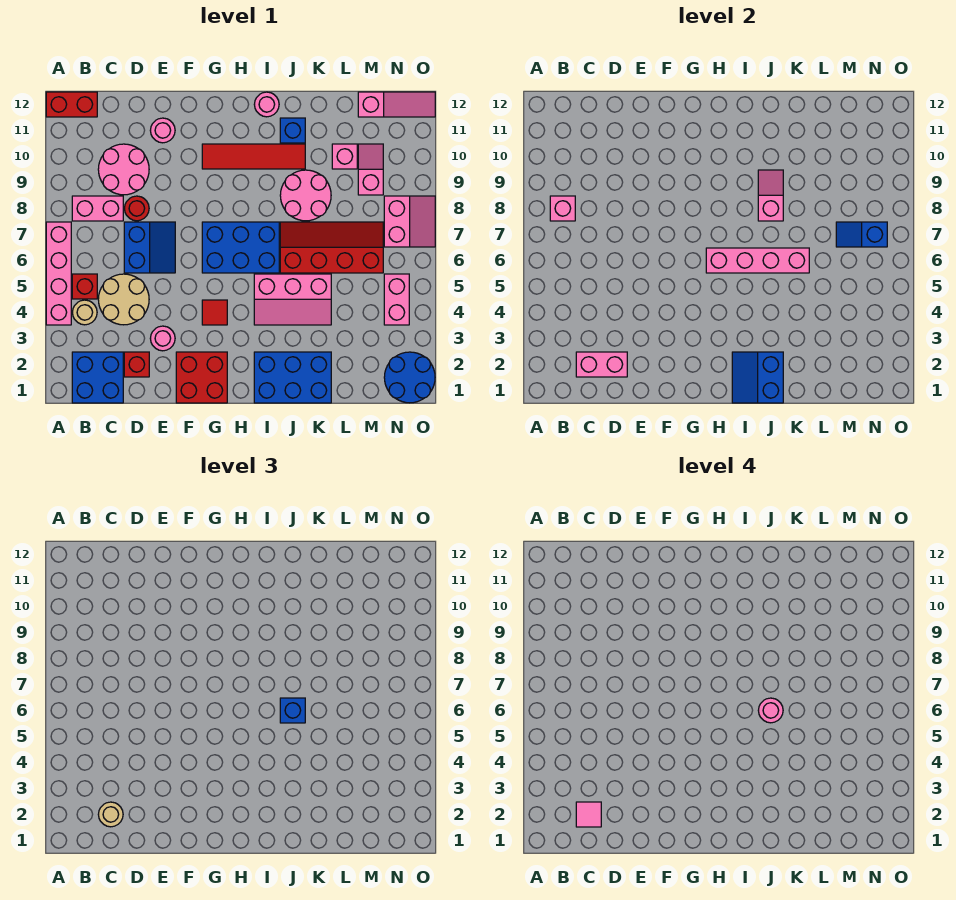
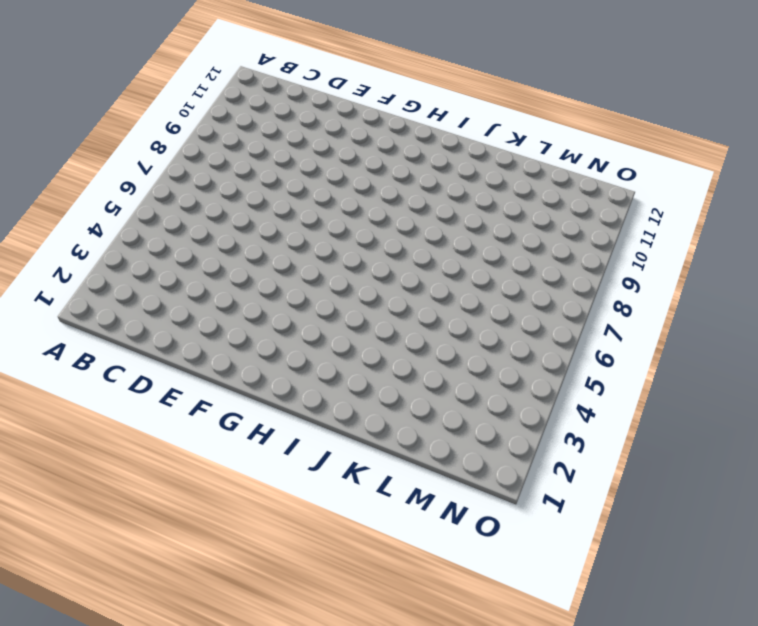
none -> pink 1x4 brick [46,222,71,325]
none -> red 1x2 brick [46,92,97,117]
none -> blue 2x2 brick [72,352,123,403]
none -> tan 1x1 round brick [72,300,97,325]

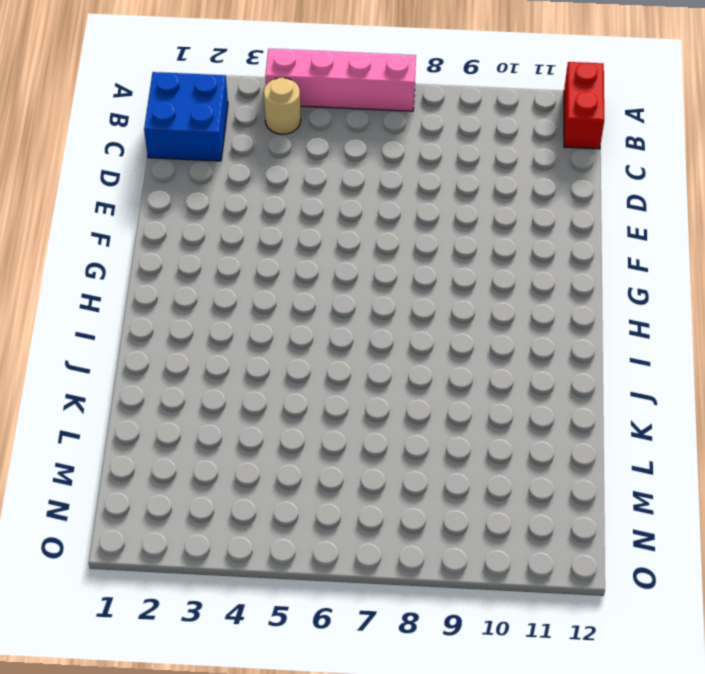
none -> red 1x1 brick [72,274,97,299]
none -> pink 1x2 brick [72,196,123,221]
none -> tan 2x2 round brick [98,274,149,325]
none -> pink 2x2 round brick [98,144,149,195]

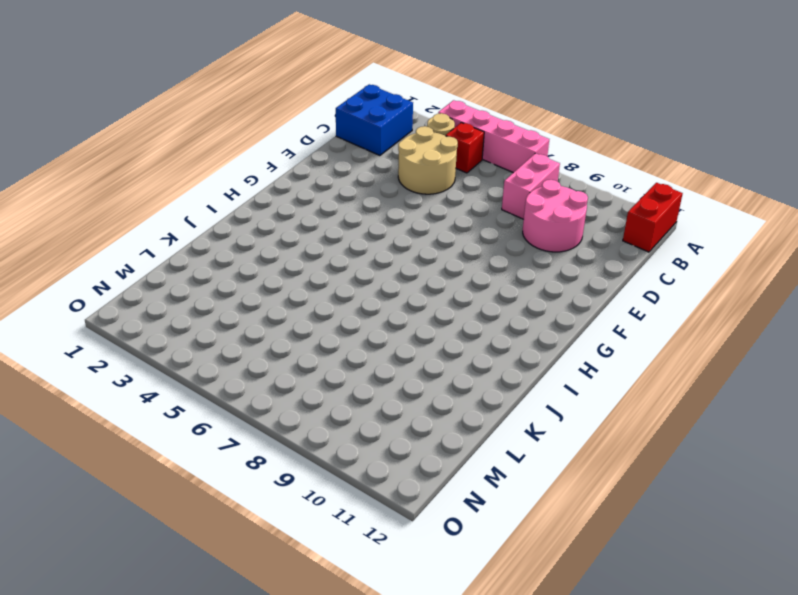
none -> red 1x1 brick [124,352,149,377]
none -> blue 2x2 slope [124,222,175,273]
none -> red 1x1 round brick [124,196,149,221]
none -> pink 1x1 round brick [150,326,175,351]

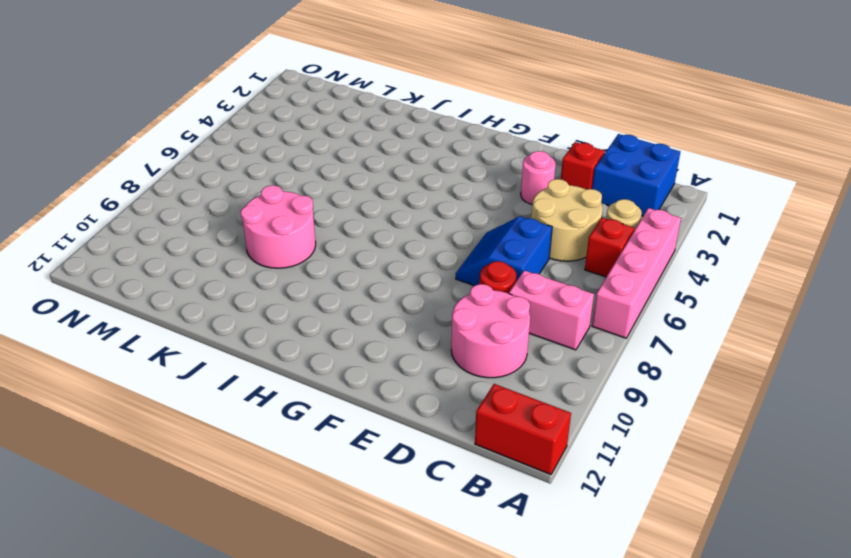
none -> pink 1x1 round brick [150,118,175,143]
none -> red 2x2 brick [176,352,227,403]
none -> red 1x1 tile [202,300,227,325]
none -> blue 2x3 brick [202,222,279,273]

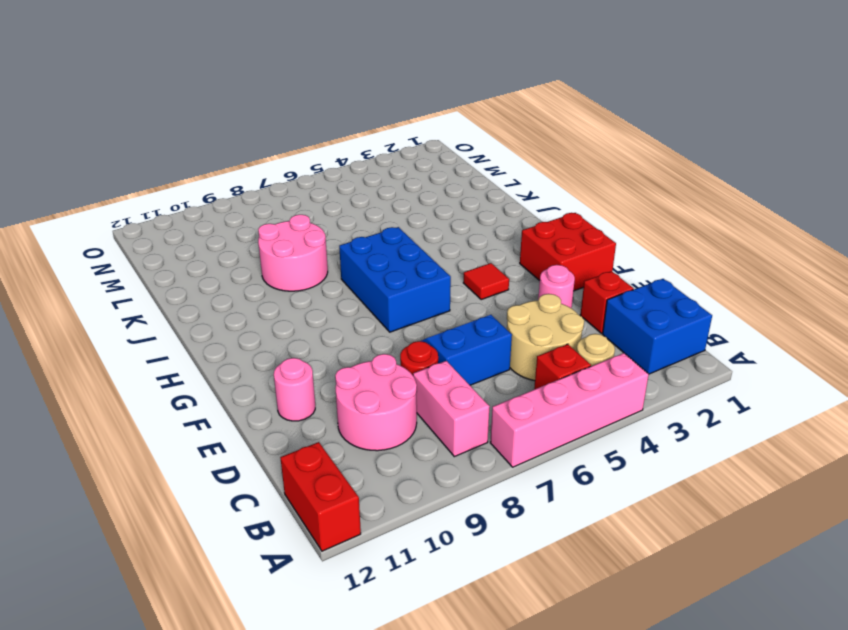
none -> red 1x4 tile [202,144,305,169]
none -> blue 2x3 brick [254,352,331,403]
none -> pink 2x3 slope [254,274,331,325]
none -> pink 1x1 round brick [254,92,279,117]

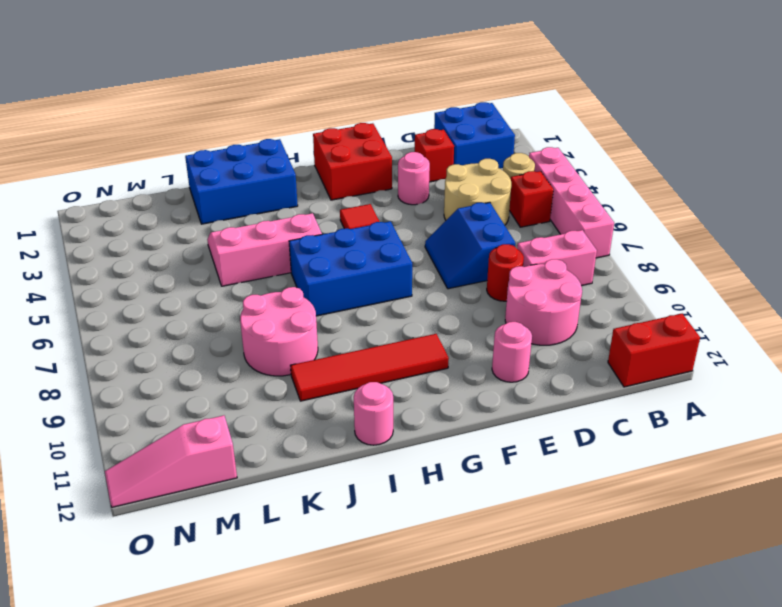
none -> red 2x4 slope [280,222,383,273]
none -> blue 1x1 brick [280,118,305,143]
none -> pink 1x1 brick [332,144,357,169]
none -> pink 1x2 slope [358,144,383,195]

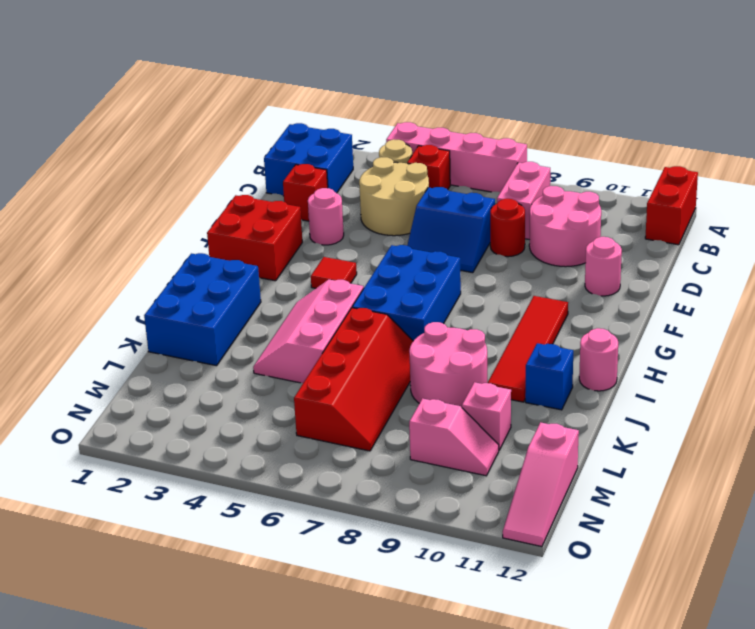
none -> blue 2x2 round brick [384,352,435,403]
none -> pink 1x2 brick [384,274,409,325]
none -> pink 2x2 slope [384,196,435,247]
none -> pink 1x1 brick [550,196,575,221]

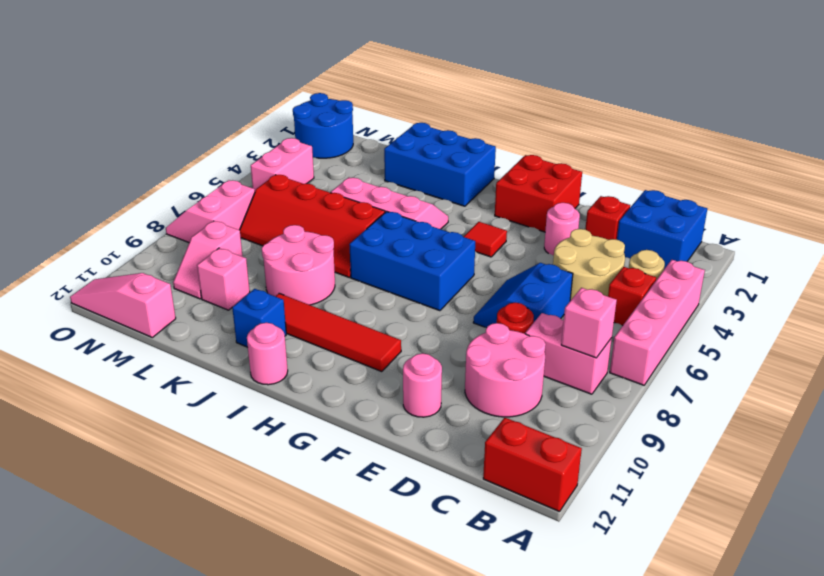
none -> pink 1x2 brick [576,352,627,377]
none -> pink 1x4 brick [706,248,809,273]
none -> blue 2x2 slope [732,352,783,403]
none -> pink 1x2 slope [758,170,783,221]

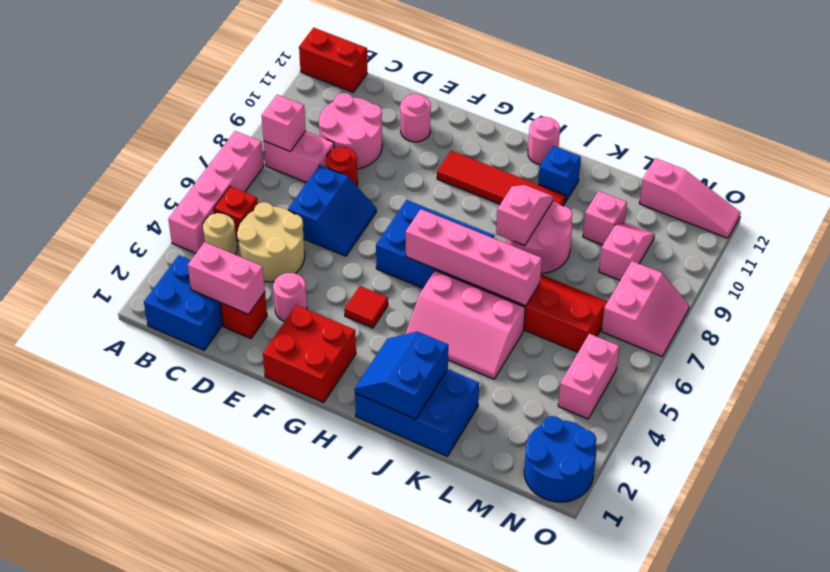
none -> blue 1x2 slope [836,222,887,247]
none -> tan 1x1 round brick [98,802,123,827]
none -> blue 1x1 brick [280,698,305,723]
none -> pink 1x1 tile [576,802,601,827]

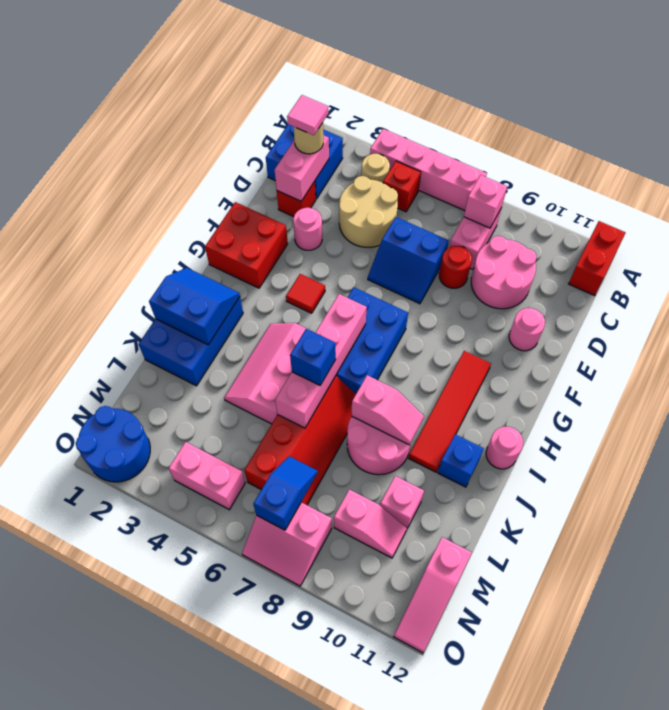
none -> pink 1x1 round brick [758,698,783,723]

